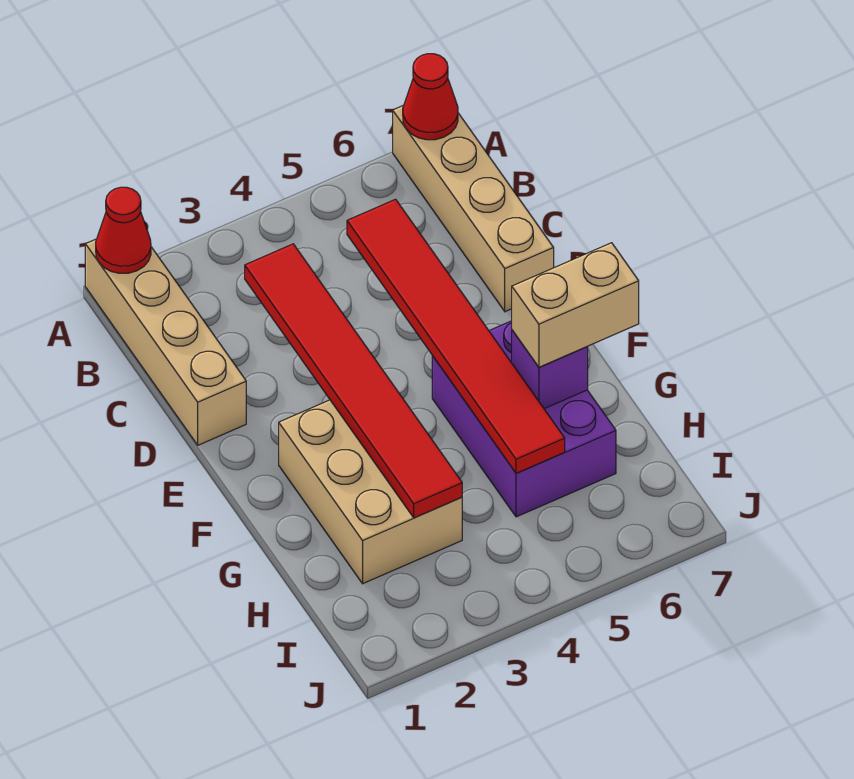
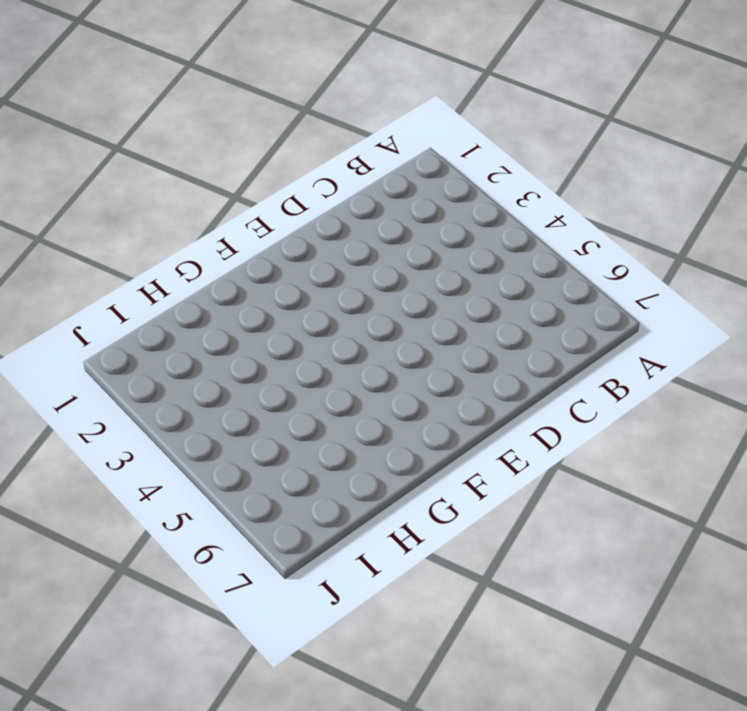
none -> tan 1x4 brick [85,239,246,445]
none -> tan 1x4 brick [393,105,554,312]

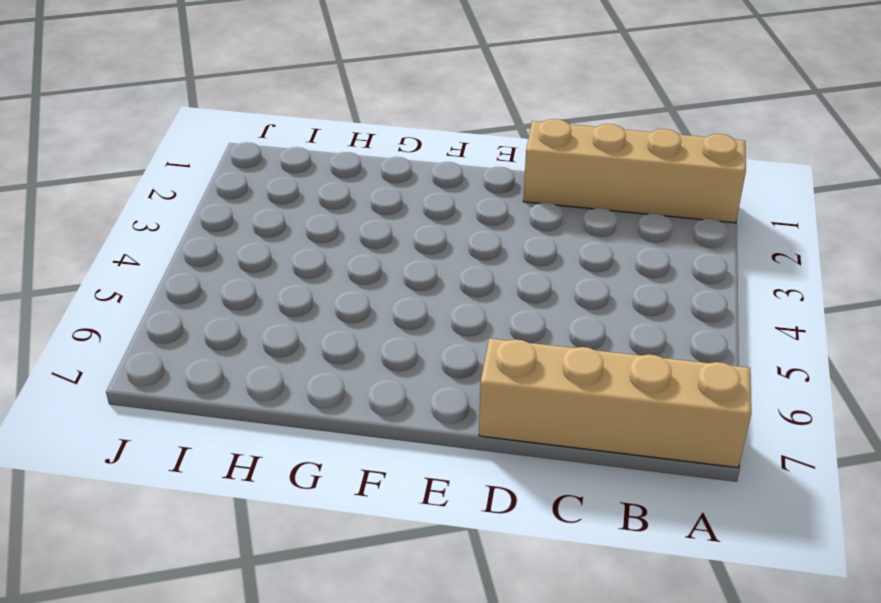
none -> tan 2x3 brick [279,400,462,584]
none -> purple 2x3 brick [432,321,616,517]

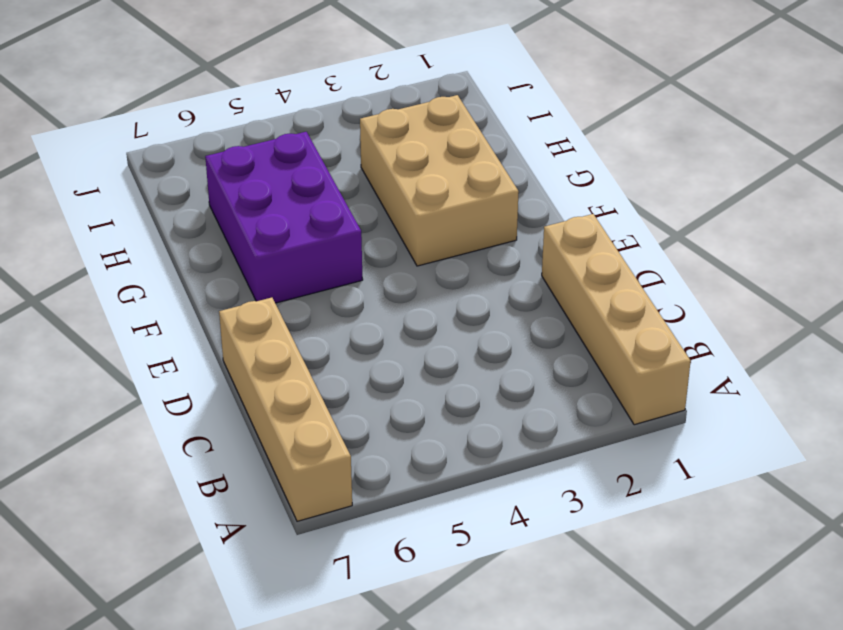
none -> red 1x1 cone [96,187,151,273]
none -> red 1x1 cone [403,54,458,140]

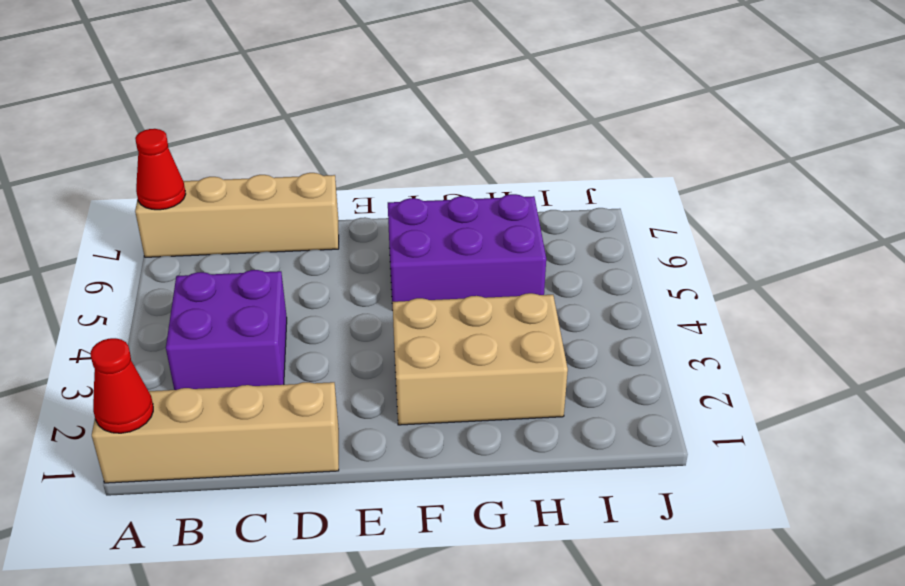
purple 2x2 brick [166,270,287,390] -> none
none -> red 1x6 tile [245,244,462,518]
none -> red 1x6 tile [347,199,565,473]

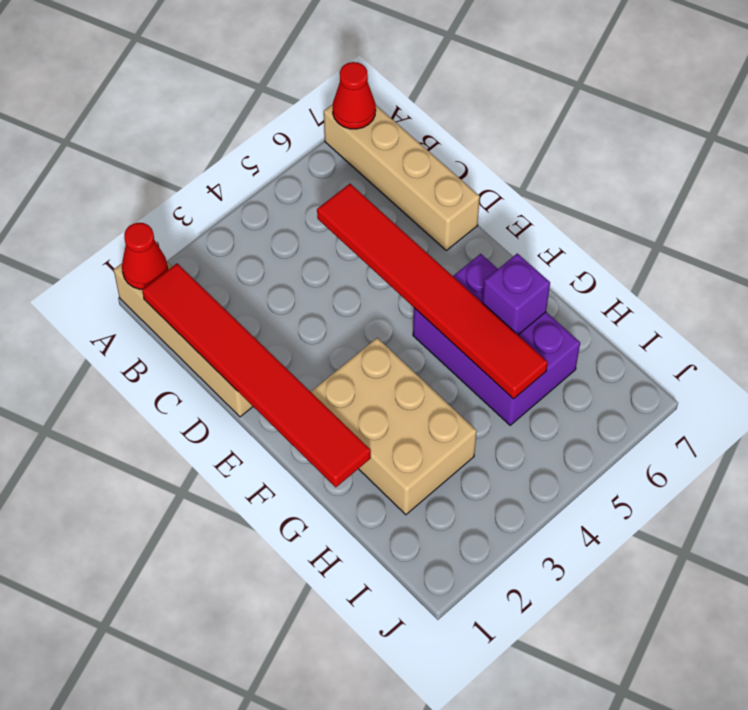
red 1x6 tile [142,263,371,487] -> red 1x6 tile moved to [245,244,462,518]
none -> tan 1x2 brick [512,243,639,367]

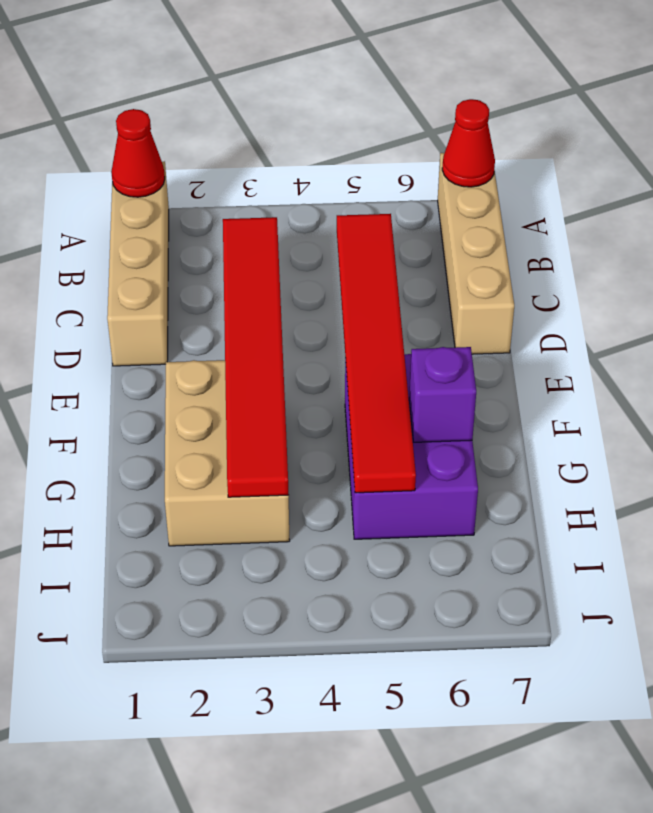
none -> tan 1x2 brick [512,243,639,367]

